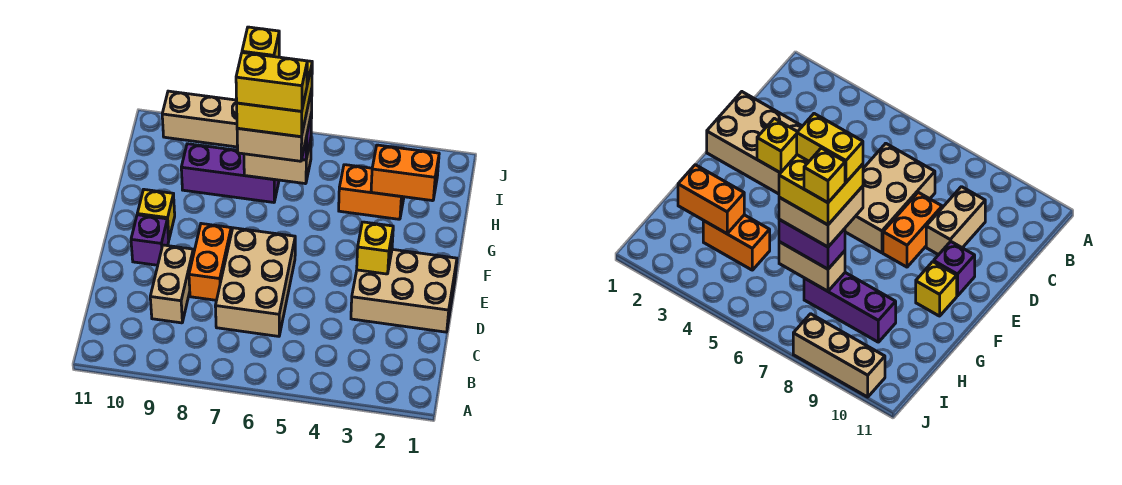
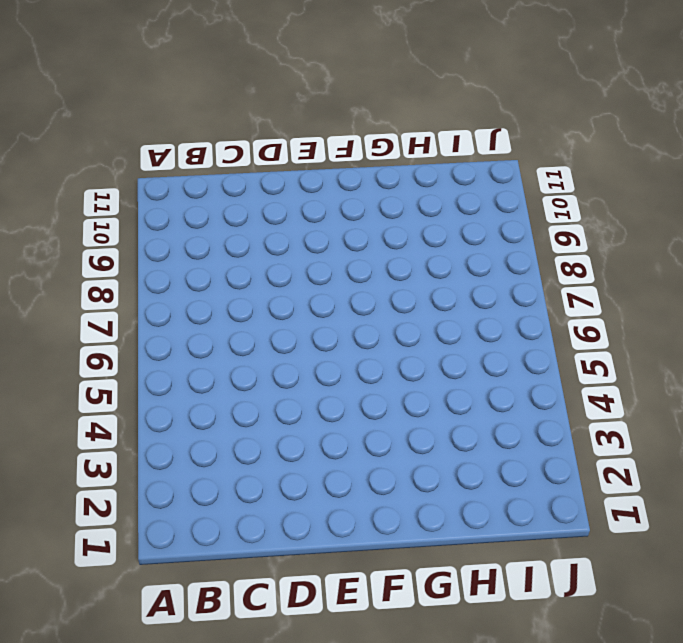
none -> tan 2x3 brick [215,228,295,336]
none -> tan 1x2 brick [150,245,193,323]
none -> tan 2x3 brick [351,249,457,332]

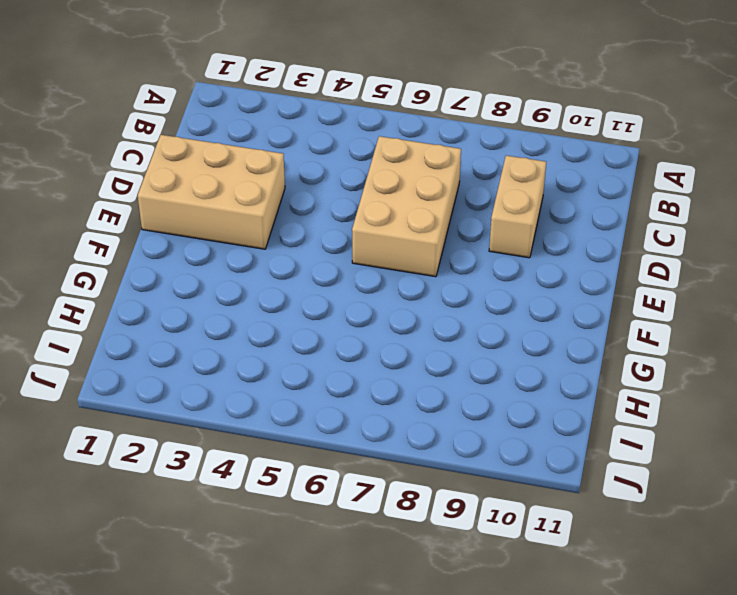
none -> orange 1x2 brick [189,224,231,300]
none -> purple 1x1 brick [131,215,169,265]
none -> yellow 1x1 brick [137,190,175,239]

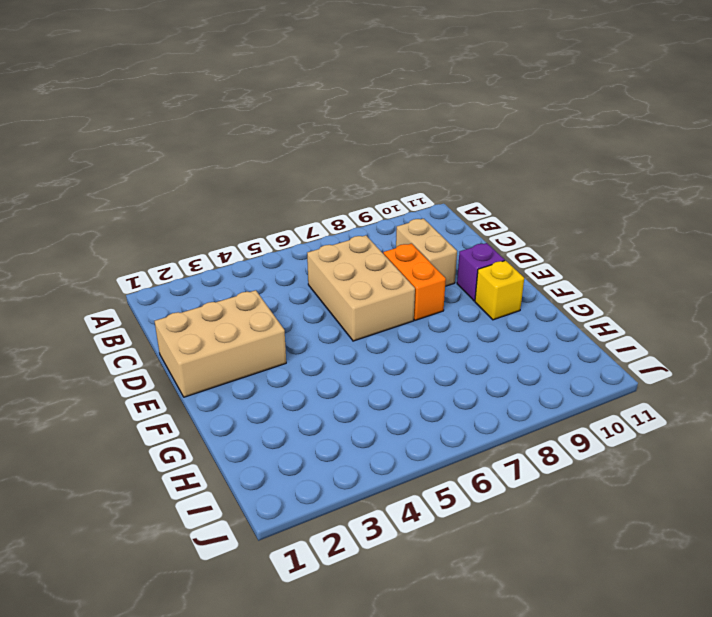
none -> orange 1x2 brick [339,165,404,219]
none -> purple 1x3 brick [181,144,279,202]
none -> tan 1x3 brick [162,91,238,147]

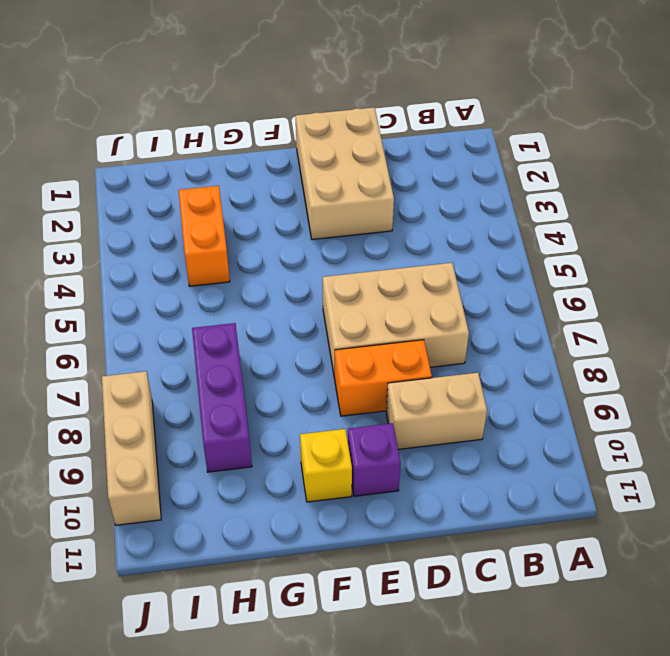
none -> yellow 1x1 brick [357,222,393,274]
none -> orange 1x2 brick [371,145,439,201]
none -> tan 1x2 brick [244,140,311,184]

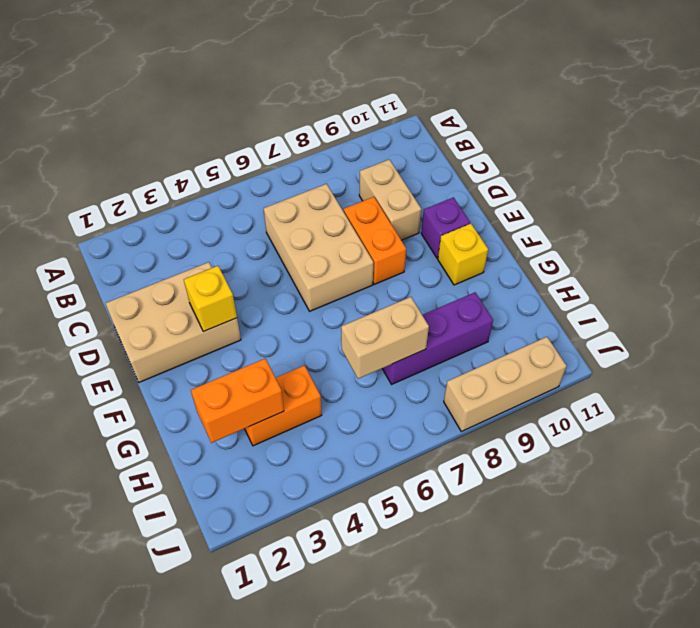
none -> purple 1x2 brick [779,220,845,269]
none -> tan 2x2 brick [237,89,312,161]
none -> yellow 2x2 brick [237,58,312,137]

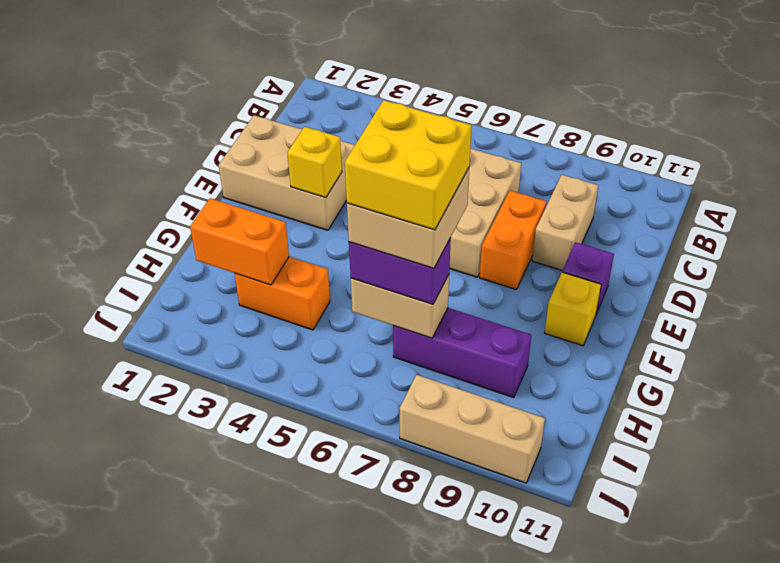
none -> yellow 1x2 brick [236,53,307,111]
none -> yellow 1x1 brick [242,27,279,57]

